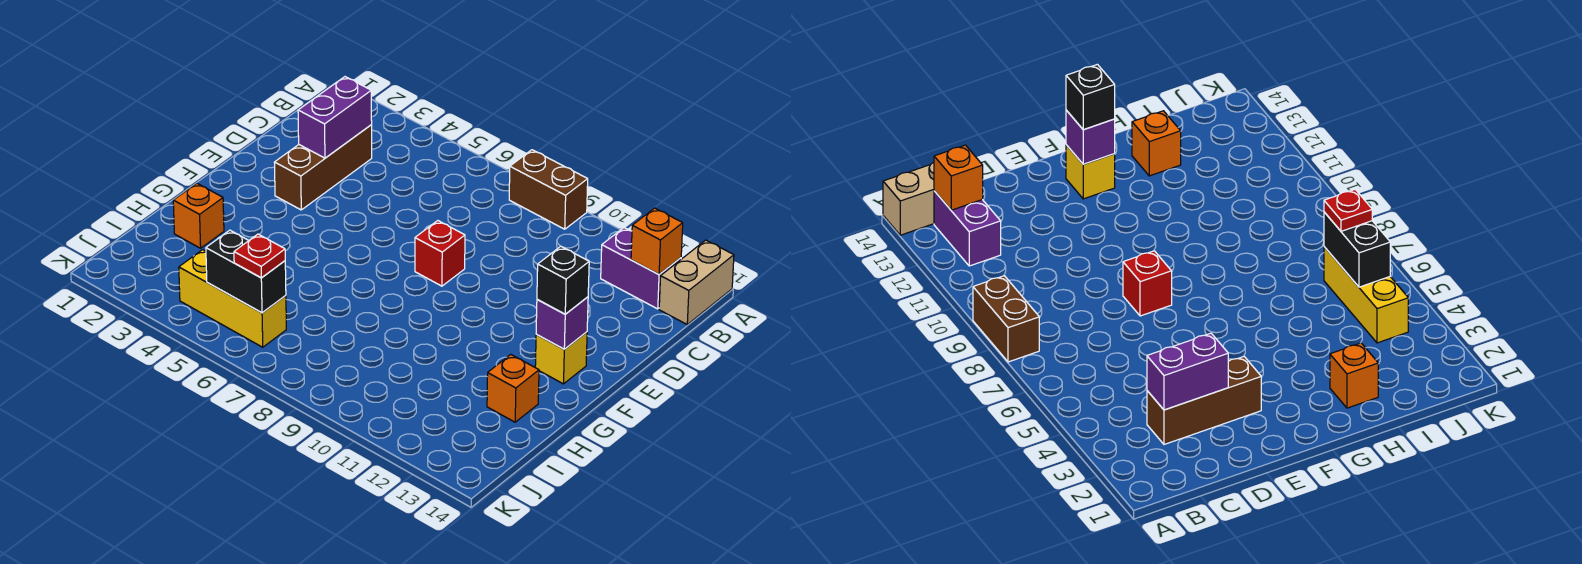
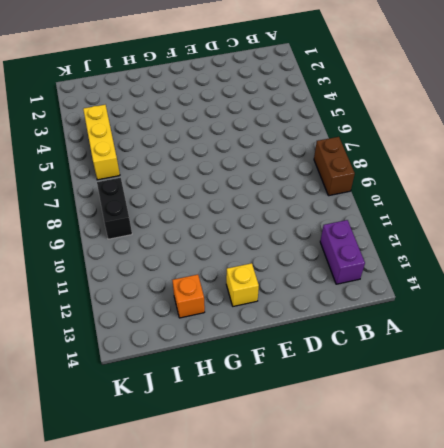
black 1x2 brick [97,178,132,239] -> black 1x2 brick moved to [206,230,286,313]
none -> tan 1x2 brick [659,240,734,324]
none -> brown 1x3 brick [274,125,372,210]
none -> red 1x1 brick [415,221,465,286]

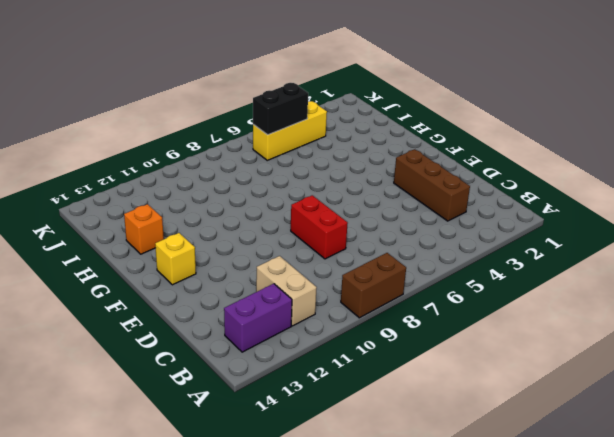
tan 1x2 brick [256,256,317,326] -> tan 1x2 brick moved to [659,240,734,324]
red 1x2 brick [291,195,348,259] -> red 1x1 brick [415,221,465,286]
none -> orange 1x1 brick [173,183,224,248]
none -> orange 1x1 brick [631,208,683,274]
none -> purple 1x2 brick [298,77,372,158]

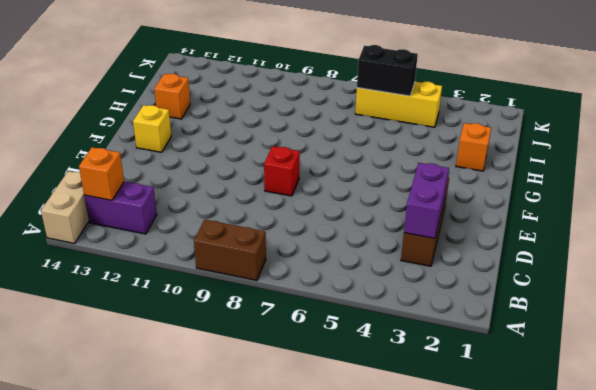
none -> purple 1x1 brick [536,297,588,349]
none -> black 1x1 brick [537,246,589,314]
none -> red 1x1 plate [234,234,285,278]

